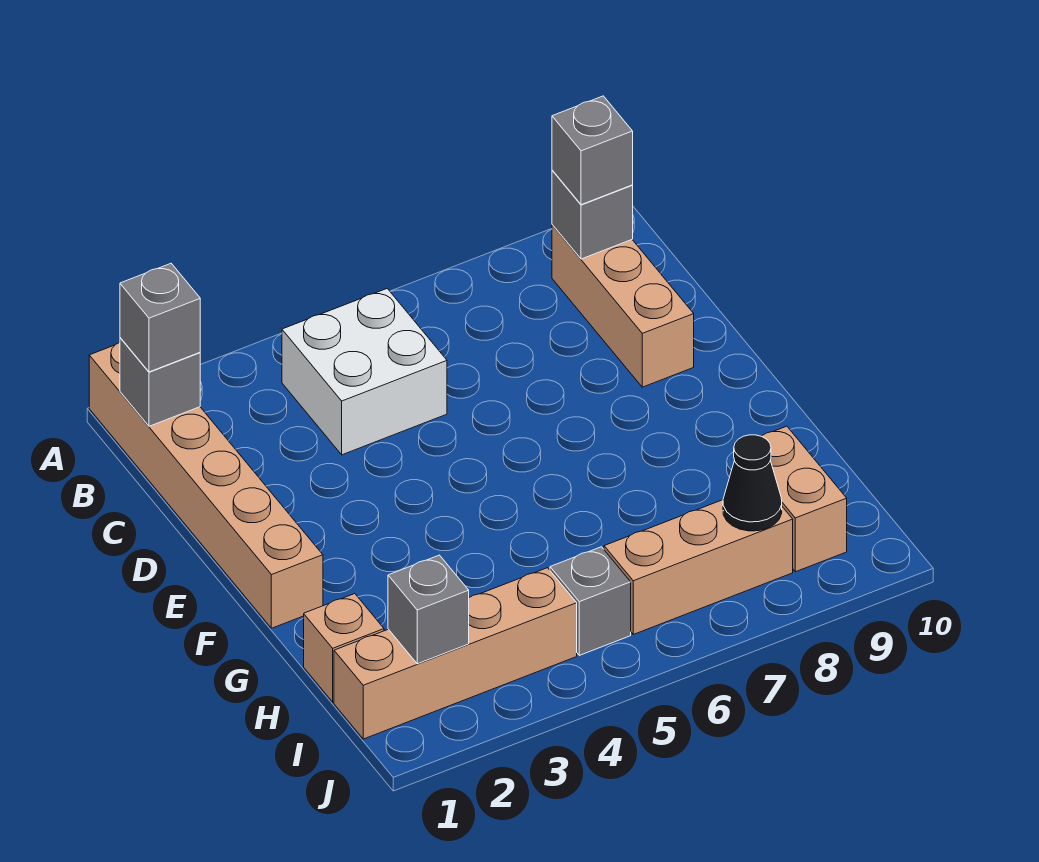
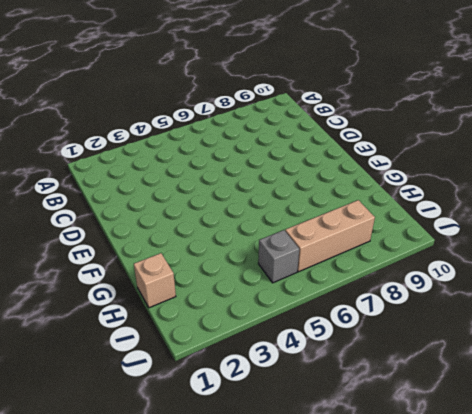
none -> tan 1x6 brick [89,342,323,628]
none -> white 2x2 brick [282,289,447,455]
none -> tan 1x3 brick [552,225,694,387]

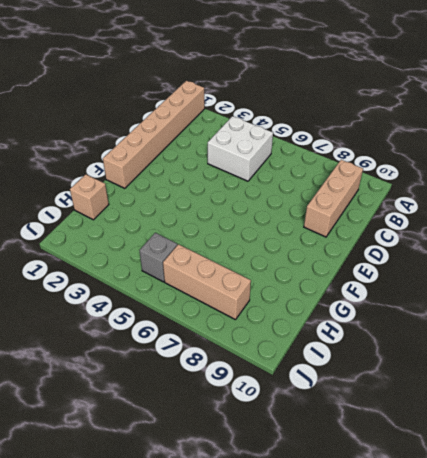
none -> tan 1x2 brick [762,426,847,572]
none -> tan 1x4 brick [334,568,577,739]
none -> grey 1x1 brick [120,338,200,426]

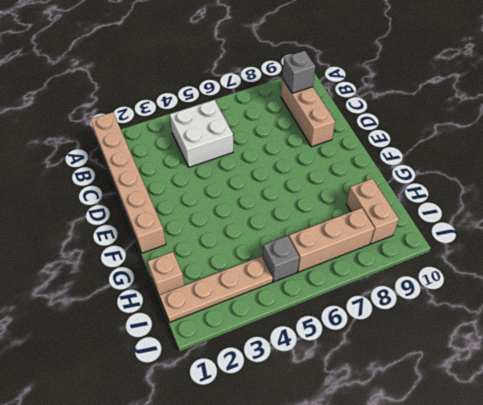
tan 1x4 plate [159,256,273,322] -> tan 1x4 brick [334,568,577,739]
none -> grey 1x1 brick [120,338,200,426]
none -> grey 1x1 brick [388,555,469,664]
none -> black 1x1 cone [723,435,782,531]

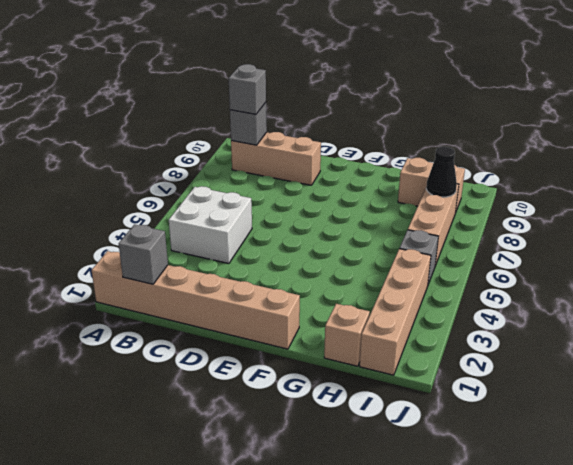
none -> grey 1x1 brick [388,555,469,664]
none -> grey 1x1 brick [120,264,200,372]

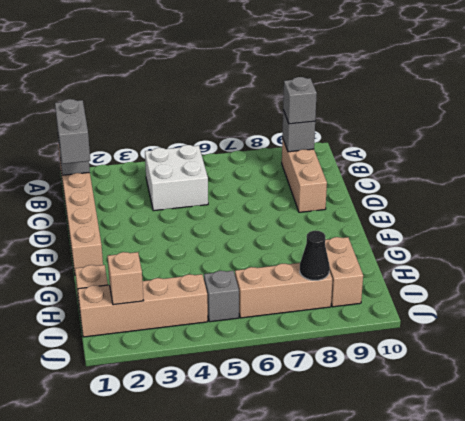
grey 1x2 brick [55,99,90,164] -> grey 1x1 brick [120,264,200,372]
tan 1x1 brick [108,252,143,305] -> grey 1x1 brick [388,555,469,664]

